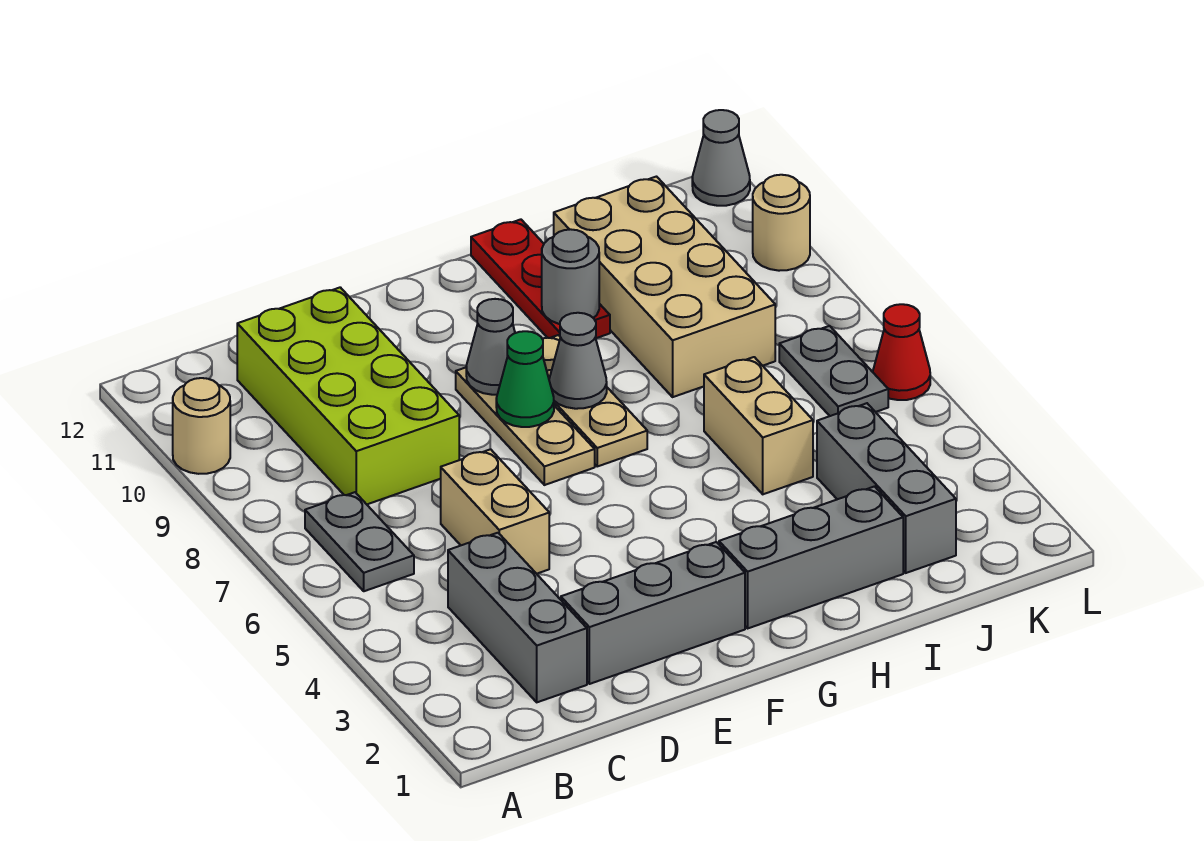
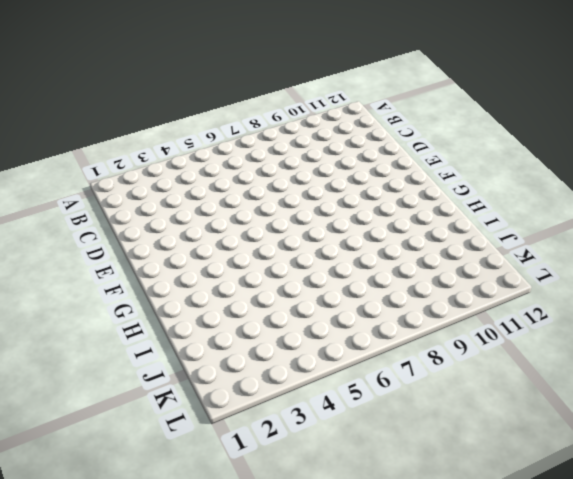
none -> tan 1x1 round brick [173,378,230,474]
none -> grey 1x2 plate [305,492,414,591]
none -> grey 1x3 brick [448,533,587,702]

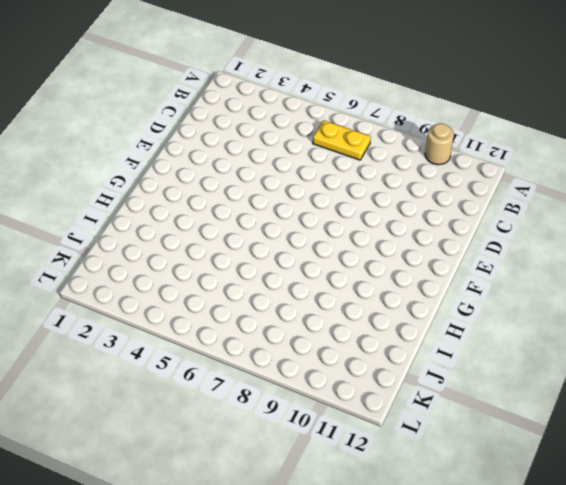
yellow 1x2 plate [313,120,371,160] -> grey 1x2 plate [305,492,414,591]
none -> grey 1x3 brick [448,533,587,702]
none -> lime 2x4 brick [237,287,459,504]
none -> grey 1x3 brick [561,542,745,684]

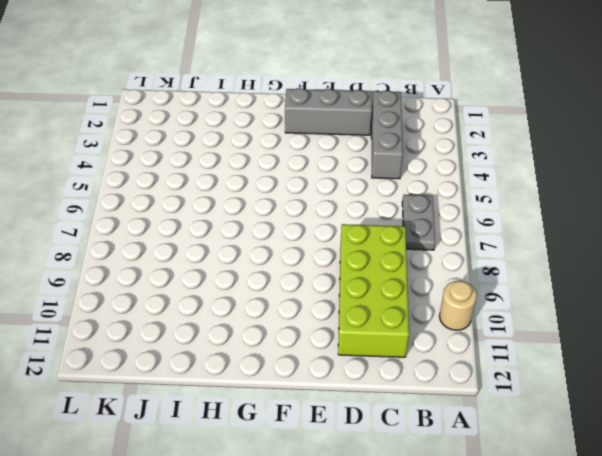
none -> tan 1x2 brick [441,449,549,574]
none -> tan 1x3 plate [456,368,595,485]
none -> grey 1x3 brick [719,487,903,628]

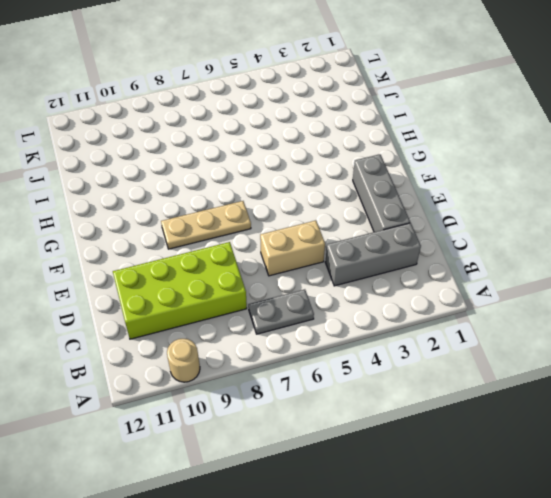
none -> grey 1x3 brick [719,487,903,628]
none -> tan 1x3 plate [542,335,647,466]
none -> red 1x3 plate [471,219,610,338]

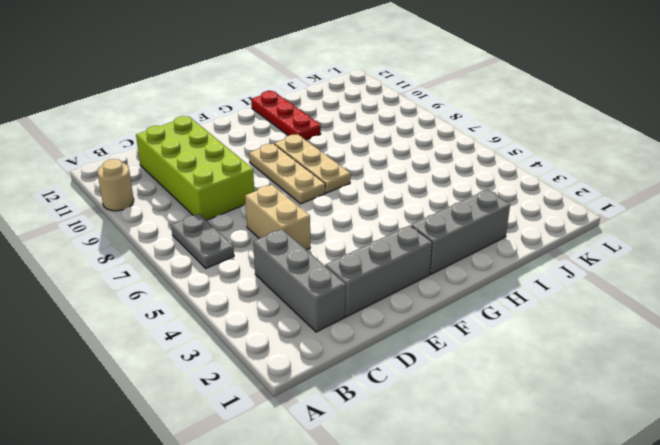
none -> tan 1x2 brick [704,357,813,494]
none -> tan 2x4 brick [554,177,775,397]
none -> grey 1x3 brick [817,403,956,573]

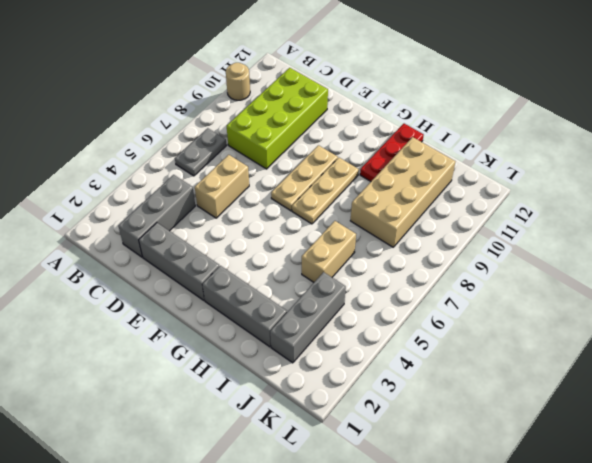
none -> grey 1x2 plate [779,326,888,416]
none -> red 1x1 cone [873,304,930,400]
none -> tan 1x1 round brick [753,175,810,271]

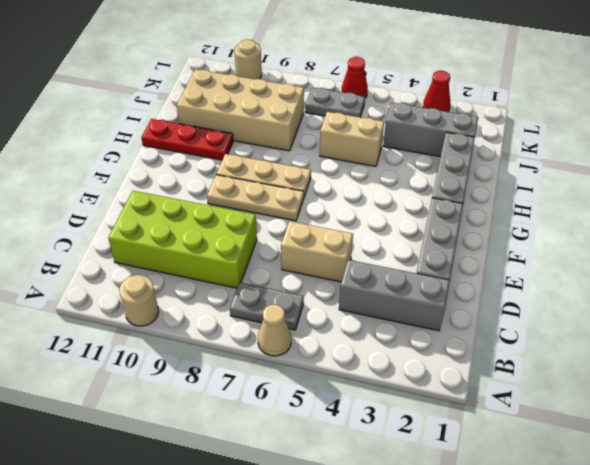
tan 1x1 cone [258,305,291,356] -> none
red 1x1 cone [423,71,450,112] -> none
none -> grey 1x1 cone [692,110,750,206]
none -> green 1x1 cone [496,331,554,427]
none -> grey 1x1 cone [466,299,515,395]

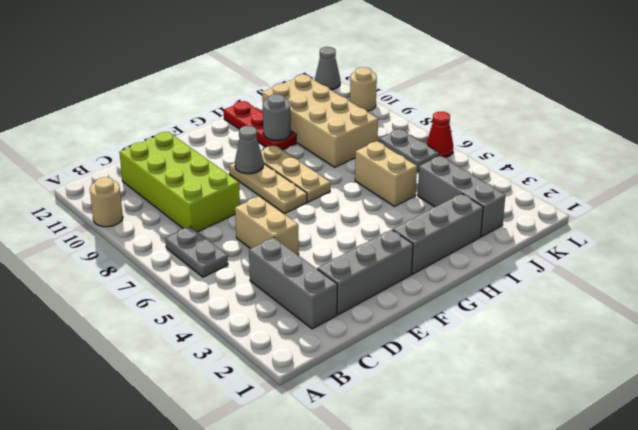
none -> green 1x1 cone [496,331,554,427]
none -> grey 1x1 cone [549,313,607,409]

